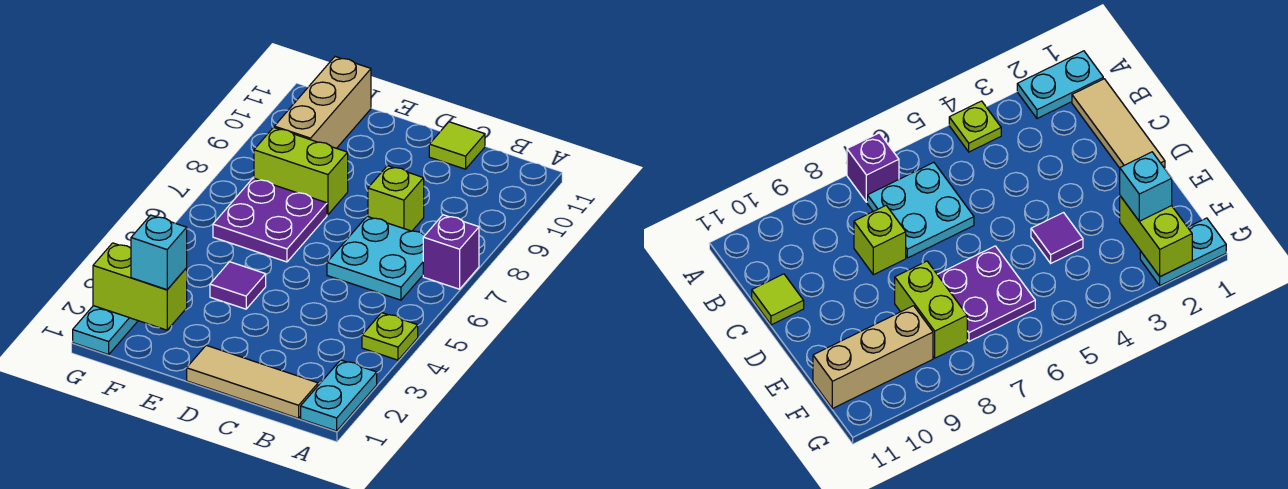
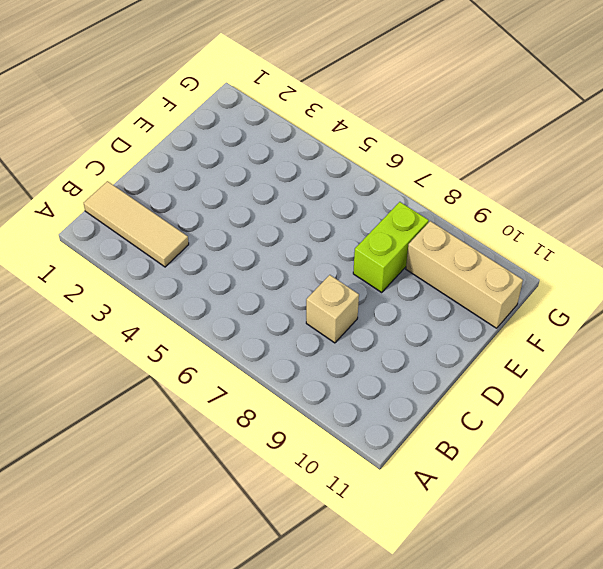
tan 1x3 tile [84,181,189,267] -> tan 1x3 tile turned to [187,345,318,418]
tan 1x1 brick [306,275,359,343] -> lime 1x1 brick [368,166,424,231]
none -> cyan 1x2 plate [301,360,377,431]
none -> lime 1x1 plate [362,313,418,360]
none -> purple 1x1 brick [423,215,479,289]

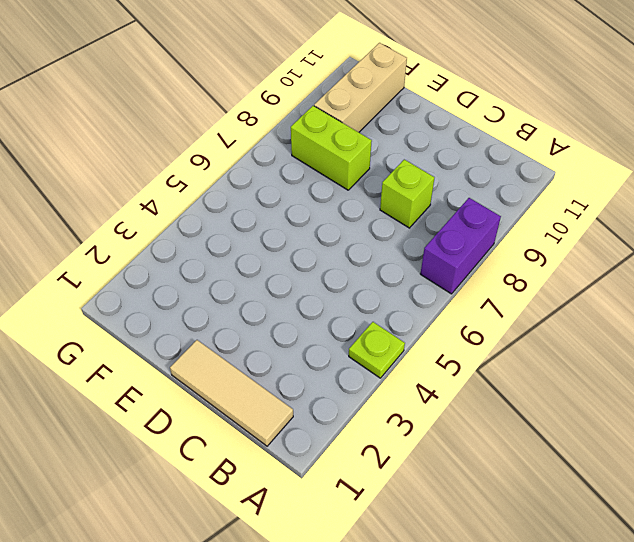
purple 1x2 brick [420,198,501,294] -> purple 1x1 brick [423,215,479,289]
none -> cyan 1x2 plate [301,360,377,431]
none -> cyan 2x2 plate [327,216,425,300]
none -> lime 1x1 tile [429,122,485,169]

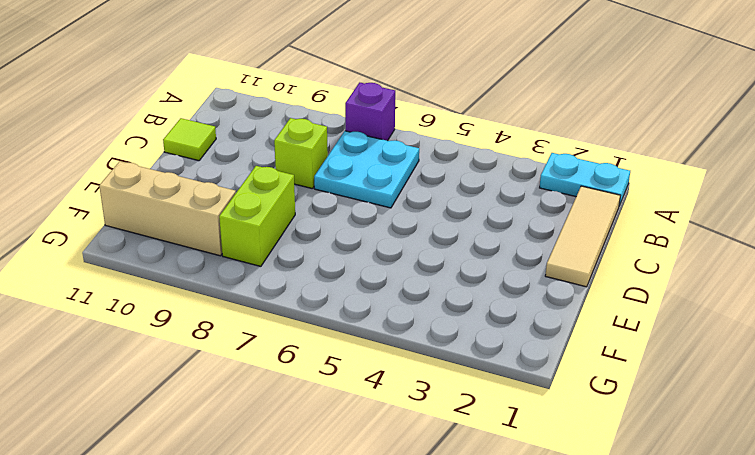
none -> lime 1x1 plate [362,313,418,360]
none -> purple 1x1 tile [210,262,266,309]
none -> purple 2x2 plate [213,178,327,262]

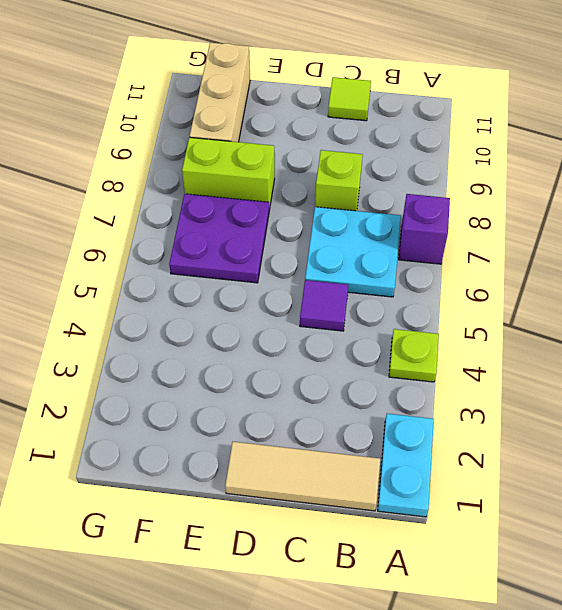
purple 1x1 tile [300,280,349,331] -> purple 1x1 tile moved to [210,262,266,309]
none -> cyan 1x2 plate [73,306,138,355]
none -> lime 1x2 brick [93,243,187,330]
none -> cyan 1x1 brick [131,215,187,290]

